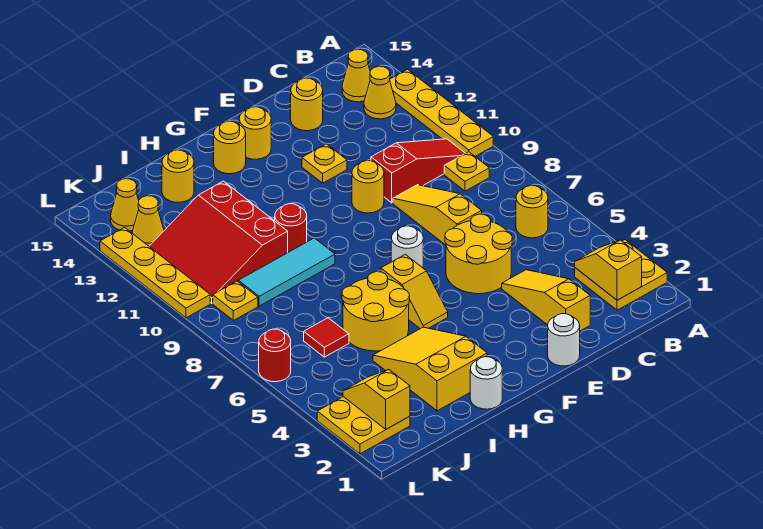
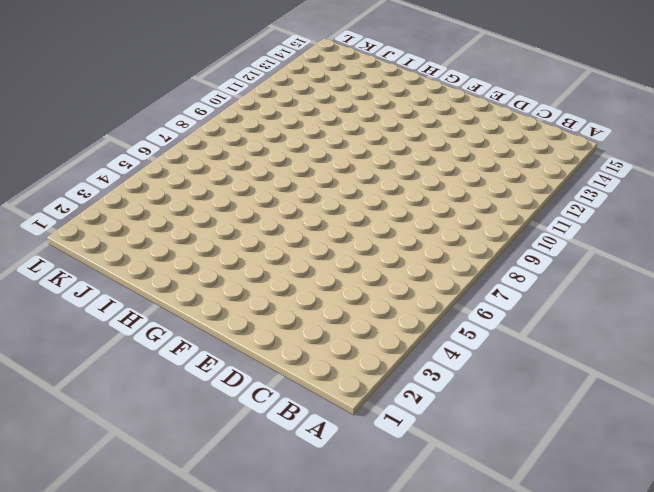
none -> yellow 2x2 plate [575,240,667,310]
none -> yellow 1x4 plate [390,69,493,156]
none -> yellow 1x1 round brick [516,186,548,238]
none -> yellow 1x1 plate [444,152,489,191]

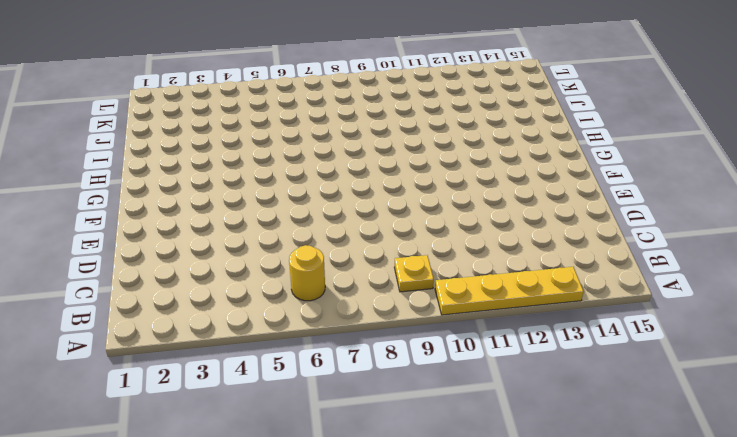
none -> yellow 2x2 plate [575,240,667,310]
none -> red 1x3 slope [371,139,465,203]
none -> yellow 1x1 cone [364,66,396,119]
none -> yellow 1x1 cone [342,49,370,102]

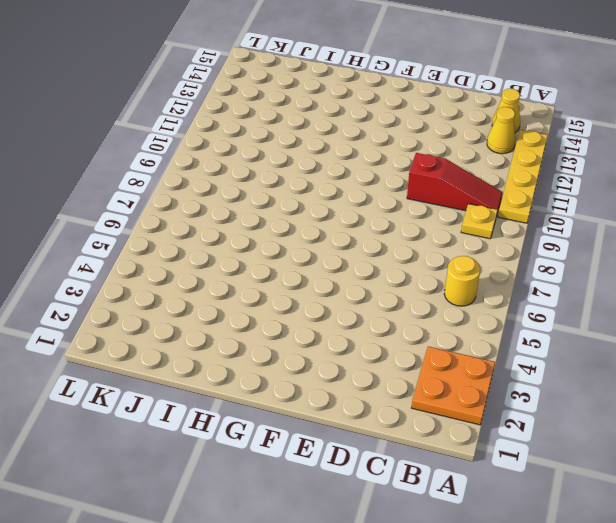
orange 2x2 plate [411,347,495,425] -> yellow 2x2 plate [575,240,667,310]
none -> yellow 1x3 slope [502,270,590,331]
none -> yellow 2x2 round brick [445,214,512,294]
none -> yellow 1x3 slope [393,185,482,245]
none -> yellow 1x1 round brick [291,78,323,131]

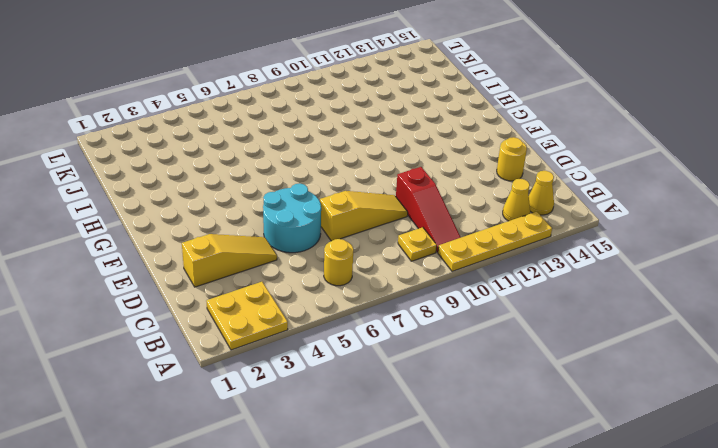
cyan 2x2 round brick [263,183,321,253] -> yellow 2x2 round brick [445,214,512,294]
none -> white 1x1 round brick [548,314,580,366]
none -> yellow 1x1 round brick [352,161,384,213]
none -> yellow 1x1 plate [302,144,347,183]
none -> white 1x1 round brick [391,226,423,268]

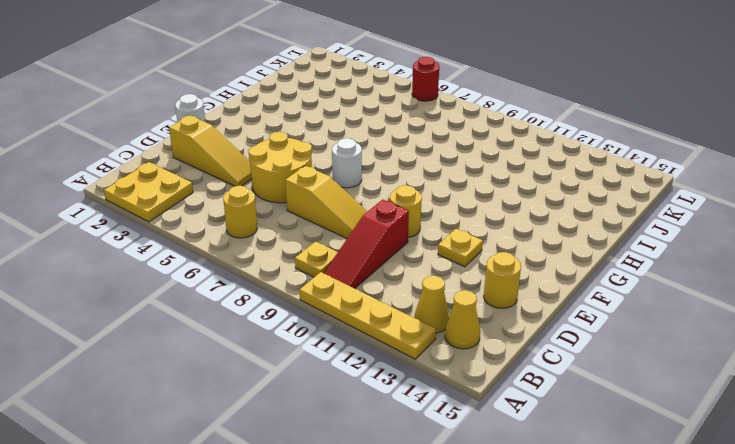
none -> yellow 1x1 round brick [239,107,271,159]
none -> yellow 1x2 slope [381,254,448,329]
none -> yellow 1x1 round brick [214,121,246,174]
none -> white 1x1 round brick [470,357,502,409]

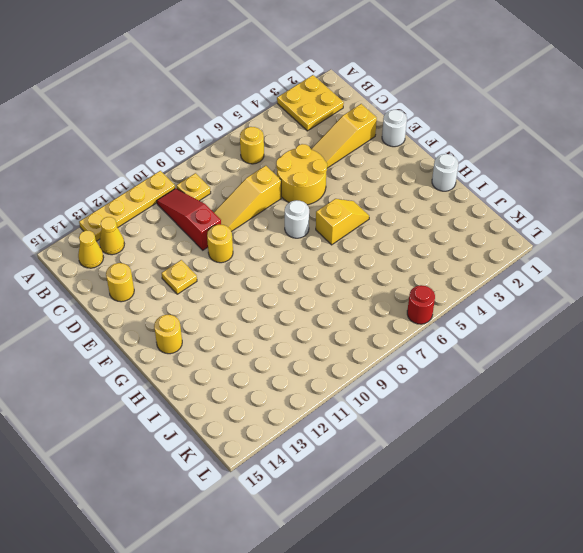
none -> yellow 1x1 round brick [239,107,271,159]
none -> yellow 2x3 slope [373,327,487,411]
none -> yellow 2x2 round brick [342,272,409,351]
none -> cyan 1x3 tile [238,238,335,306]

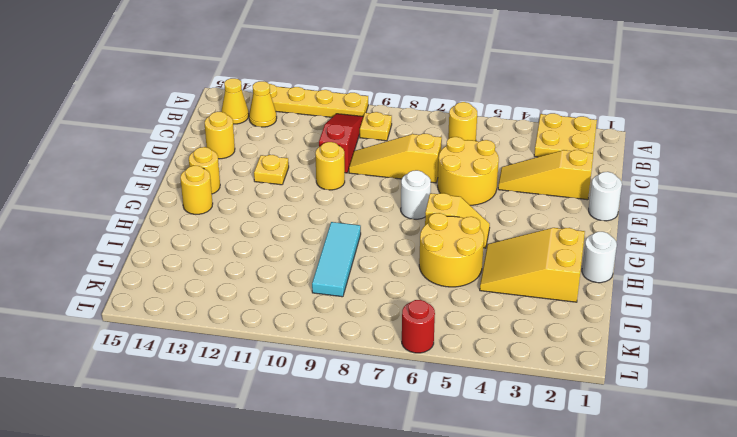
none -> red 1x1 round brick [275,204,307,252]
none -> red 3x3 slope [149,181,288,303]
none -> yellow 1x1 round brick [162,150,194,202]
none -> red 1x1 tile [304,318,349,357]

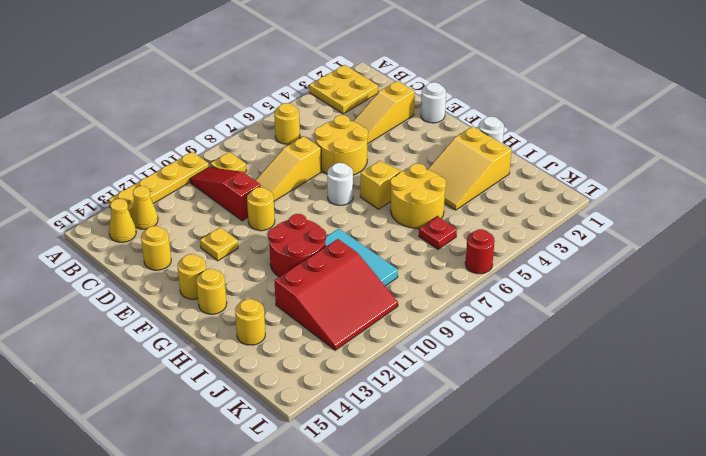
red 2x2 round brick [268,214,326,277] -> red 1x1 round brick [275,204,307,252]
red 1x1 plate [419,216,457,249] -> red 1x1 tile [304,318,349,357]
none -> yellow 2x2 plate [317,397,410,454]
none -> yellow 1x1 plate [213,281,258,320]
none -> yellow 1x1 cone [132,196,164,246]
none -> yellow 1x1 cone [111,179,139,231]

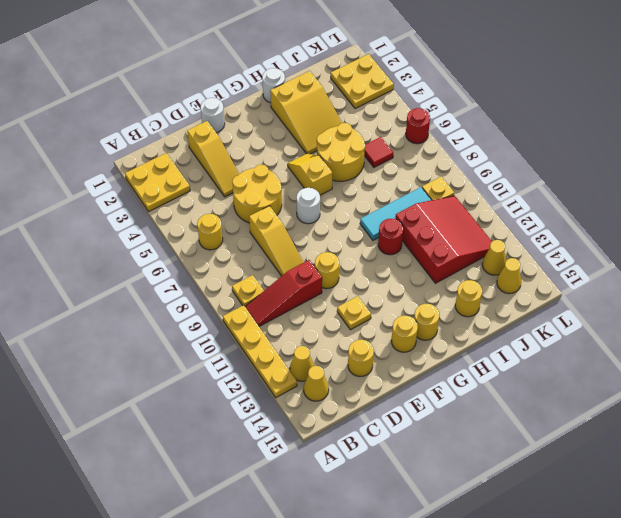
none -> yellow 1x4 plate [100,228,210,318]
none -> yellow 1x2 slope [575,240,642,300]
none -> yellow 1x2 slope [343,369,410,429]

